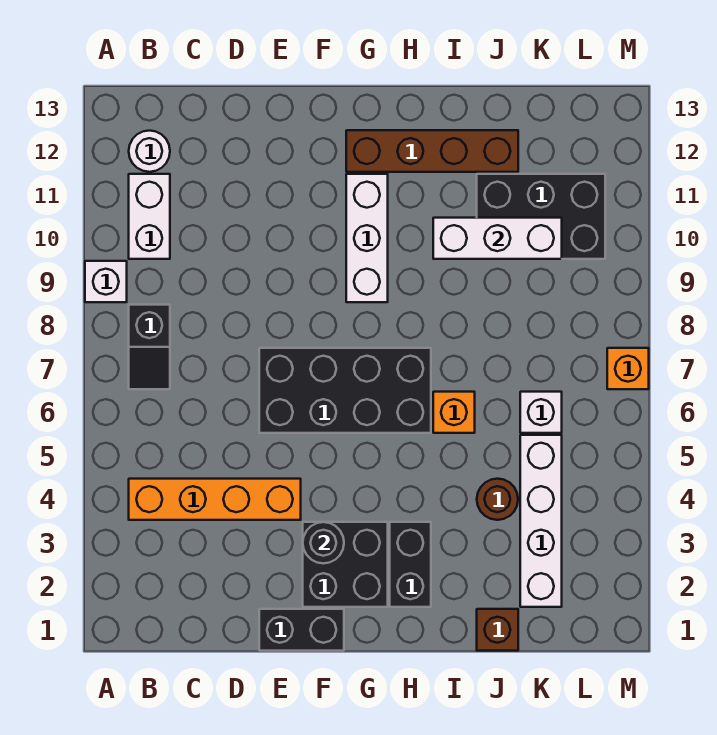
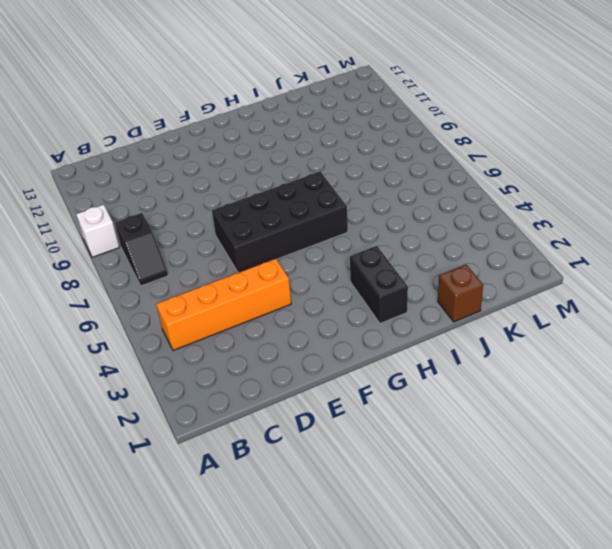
none -> white 1x2 brick [129,174,170,259]
none -> white 1x1 round brick [129,131,170,172]
none -> black 1x2 brick [259,609,344,651]

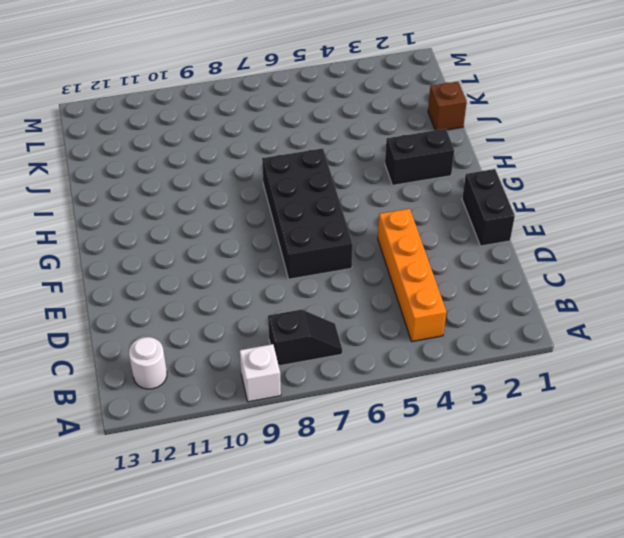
none -> white 1x2 brick [129,174,170,259]
none -> black 2x2 brick [303,522,388,607]
none -> white 1x3 brick [346,174,388,302]

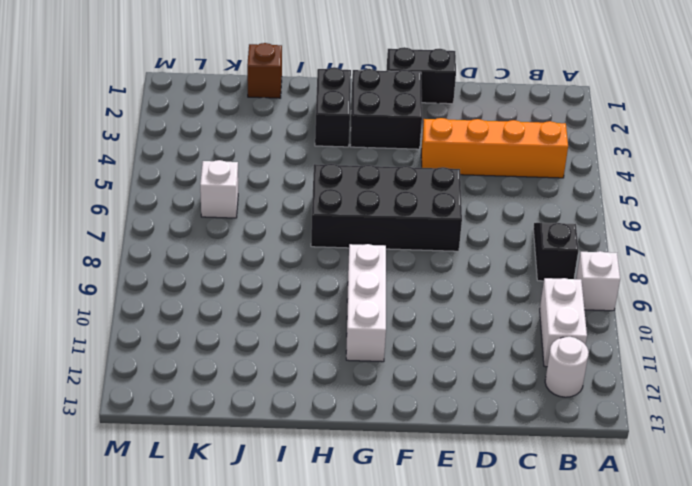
none -> brown 1x4 brick [346,130,518,172]
none -> orange 1x1 brick [433,392,475,433]
none -> brown 1x1 round brick [477,479,518,520]

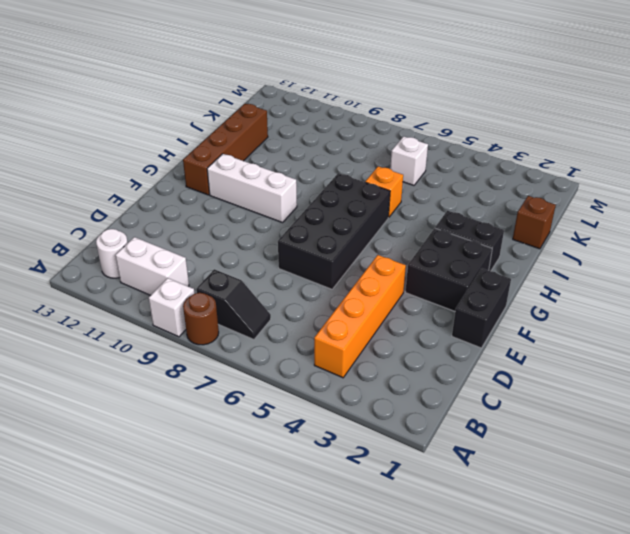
brown 1x1 round brick [183,293,219,345] -> brown 1x1 round brick moved to [477,479,518,520]
none -> black 2x3 brick [477,174,605,259]
none -> white 1x4 brick [520,435,562,607]
none -> orange 1x1 brick [607,348,649,389]

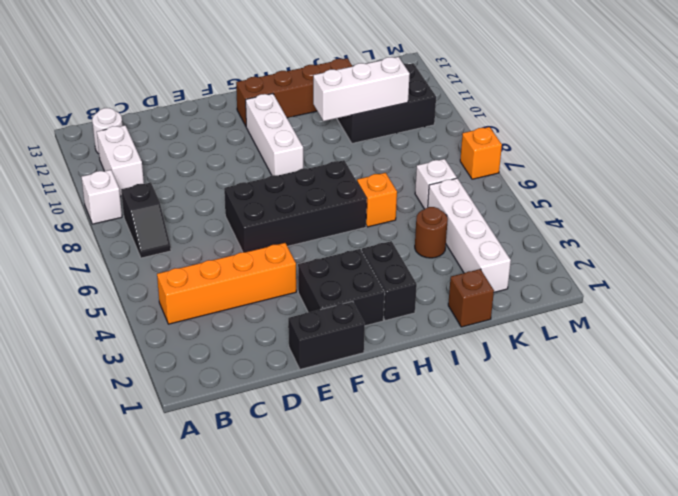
none -> black 1x1 round brick [303,522,344,563]

